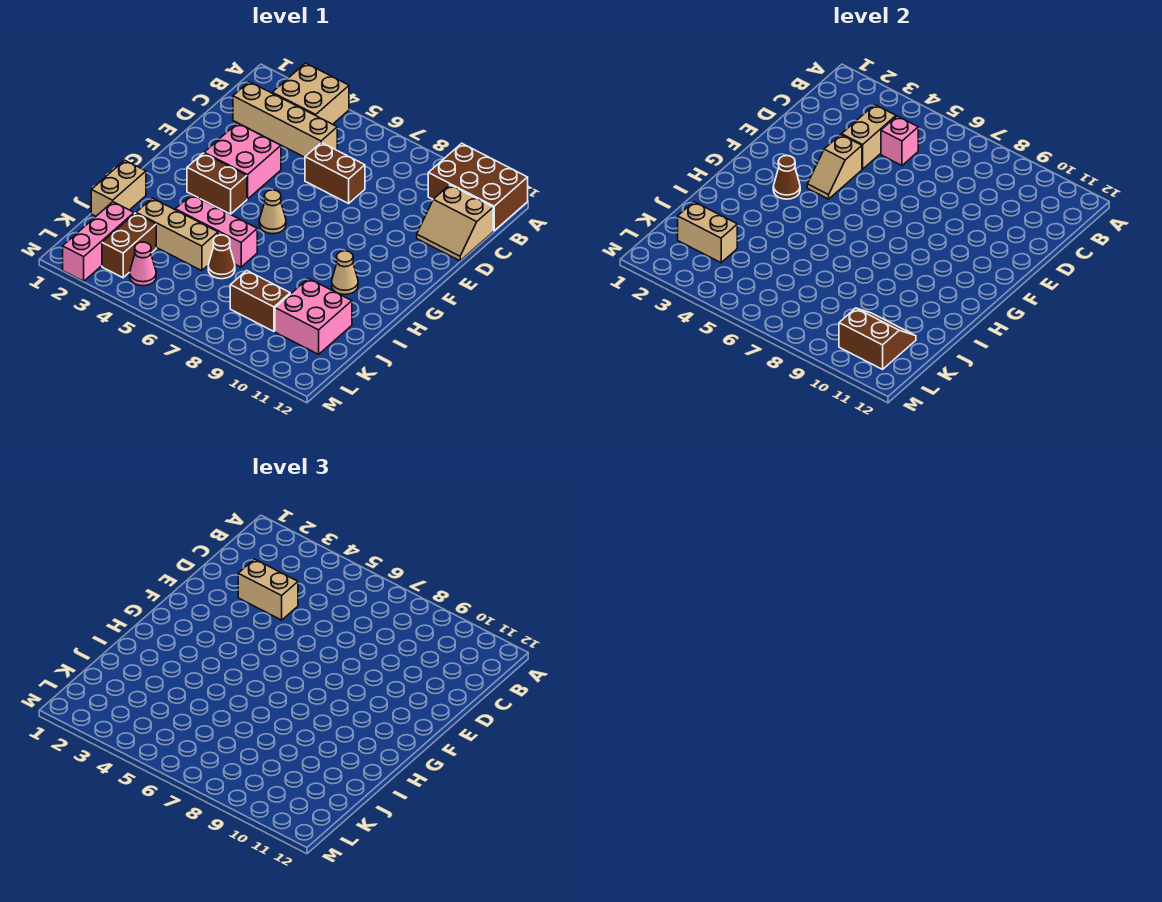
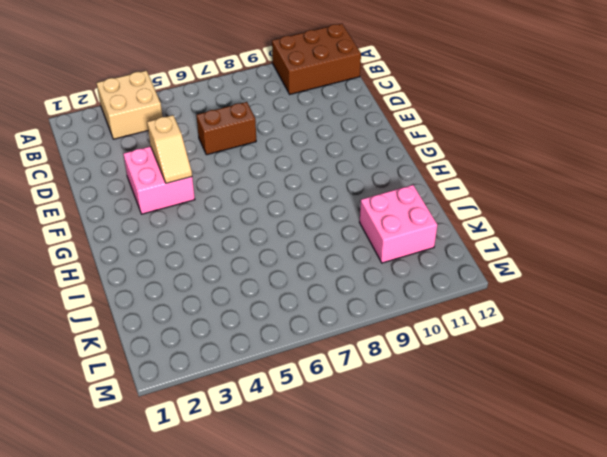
none -> tan 1x4 brick [233,82,337,157]
none -> tan 2x2 slope [417,185,493,261]
none -> brown 1x2 brick [187,153,247,214]

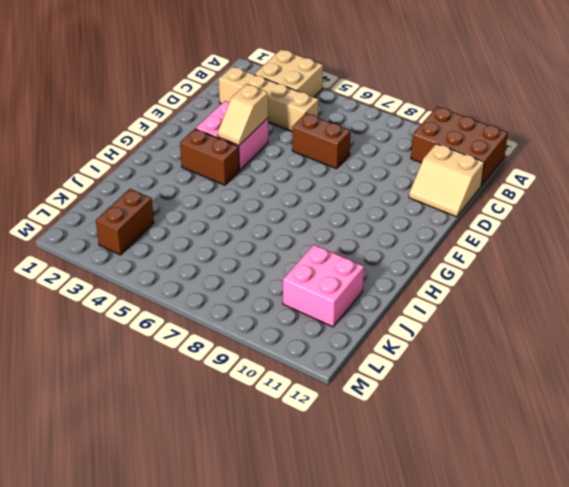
none -> tan 1x1 cone [259,190,286,234]
none -> tan 1x1 cone [332,251,358,295]
none -> tan 1x2 brick [91,160,146,216]

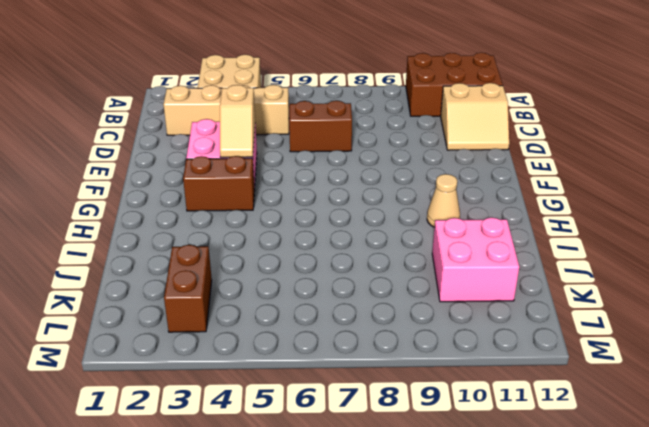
none -> tan 1x1 cone [259,190,286,234]
none -> tan 1x2 brick [91,160,146,216]
none -> pink 1x3 brick [175,195,257,267]

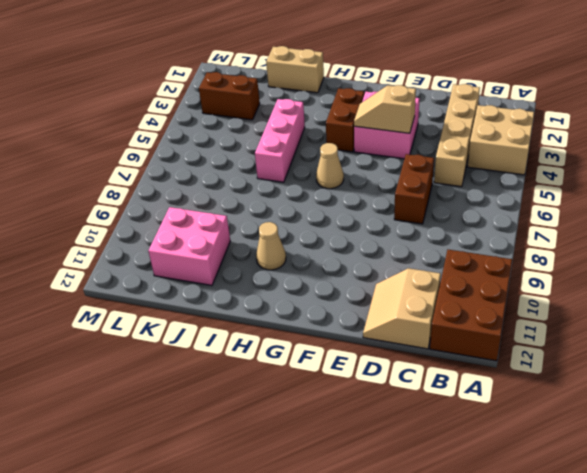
none -> tan 1x3 brick [136,198,218,271]
none -> brown 1x1 cone [208,235,235,279]
none -> pink 1x3 brick [63,202,134,281]

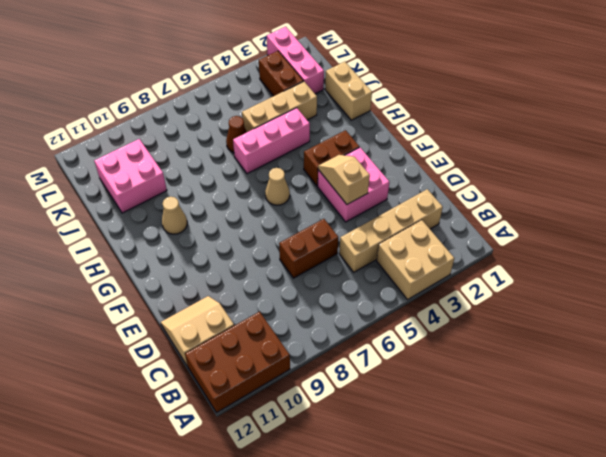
none -> brown 1x2 brick [230,271,290,331]
none -> pink 1x1 cone [130,242,156,286]
none -> tan 1x2 brick [842,105,896,169]

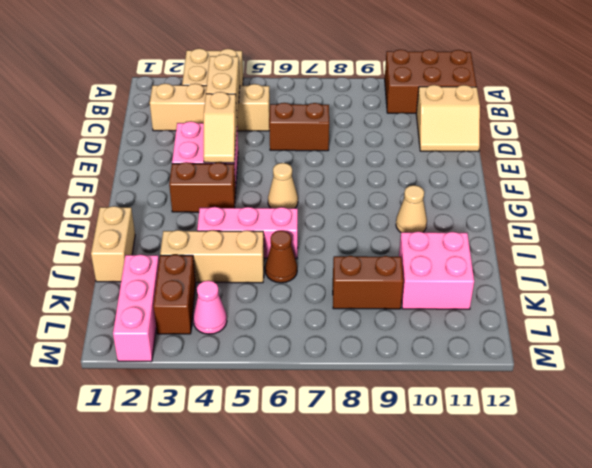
none -> pink 1x1 brick [881,116,918,165]
none -> brown 1x1 cone [773,156,800,199]
none -> tan 1x2 brick [678,202,737,263]

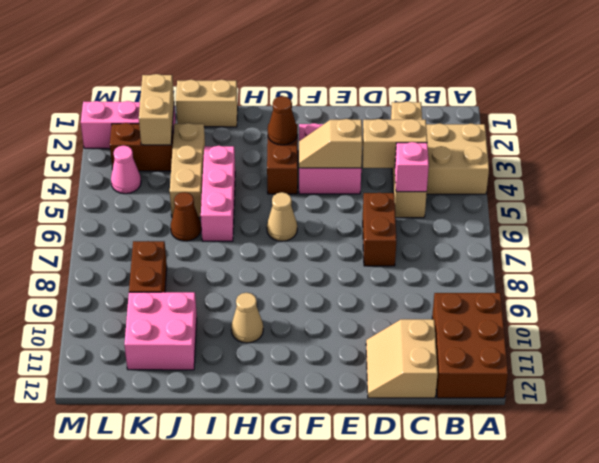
none -> brown 2x2 slope [839,308,916,369]
none -> tan 1x2 brick [238,559,298,620]

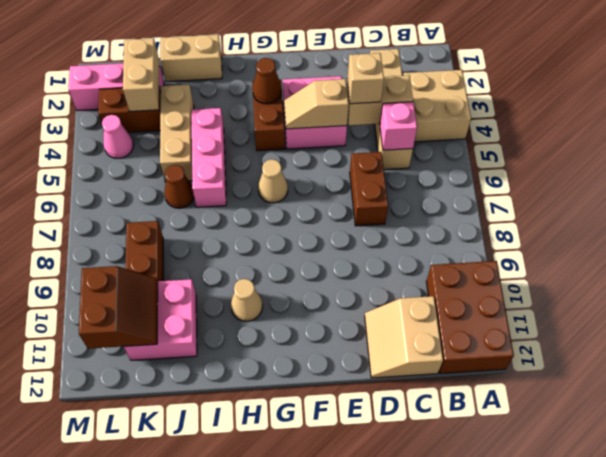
tan 1x1 brick [347,53,384,104] -> tan 1x2 brick [238,559,298,620]

